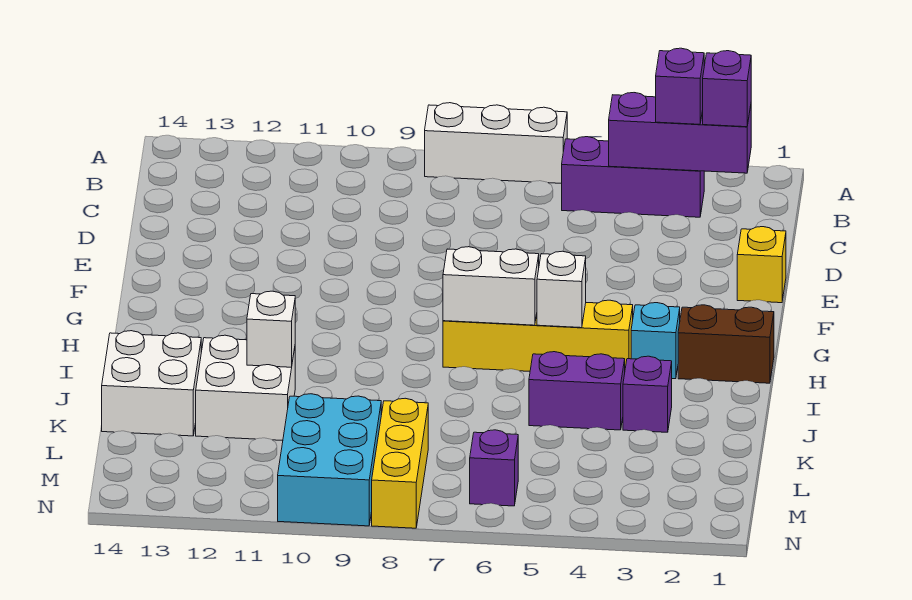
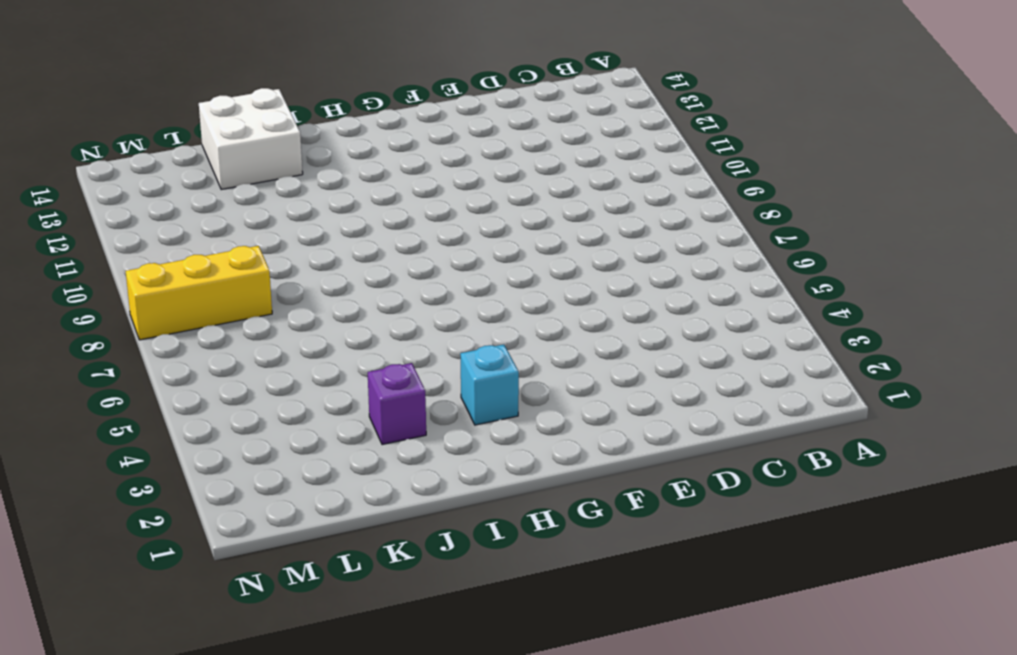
none -> white 1x3 brick [425,103,567,183]
none -> purple 1x3 brick [562,137,704,217]
none -> yellow 1x1 brick [737,227,786,303]

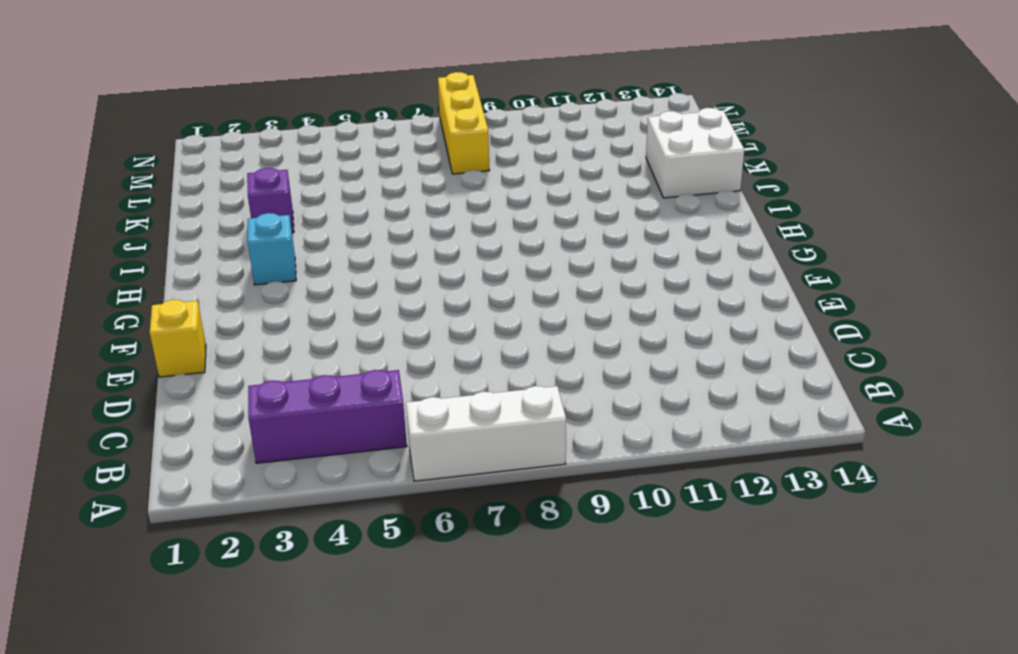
none -> brown 1x2 brick [678,305,774,383]
none -> yellow 1x4 brick [443,300,633,371]
none -> purple 1x2 brick [529,352,625,430]

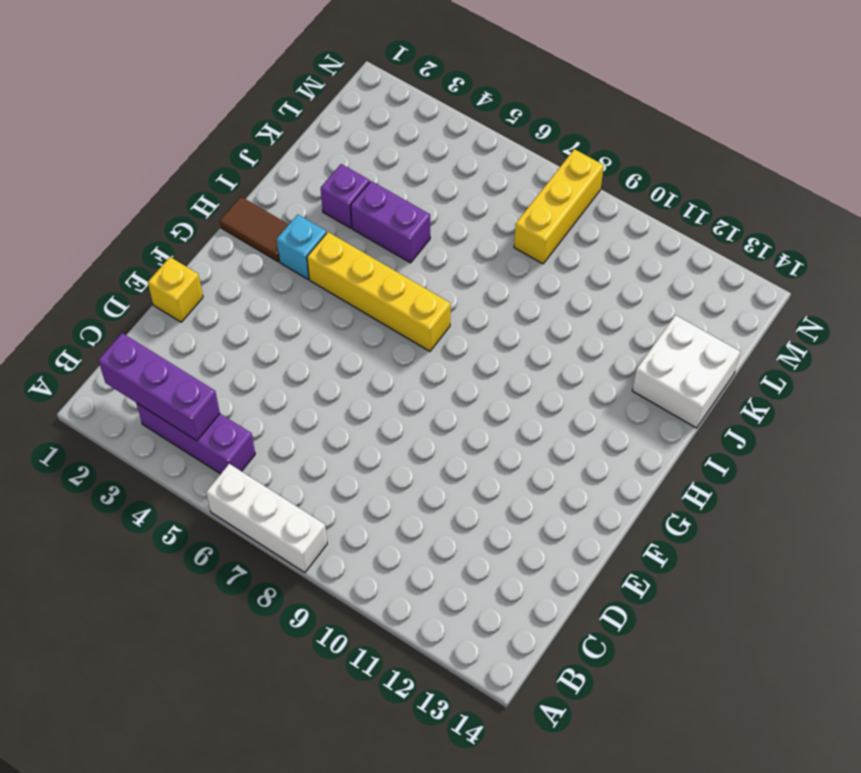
brown 1x2 tile [220,197,289,262] -> brown 1x2 brick [678,305,774,383]
none -> white 2x2 brick [196,335,295,441]
none -> cyan 2x3 brick [278,394,381,526]
none -> purple 1x1 brick [470,430,518,506]

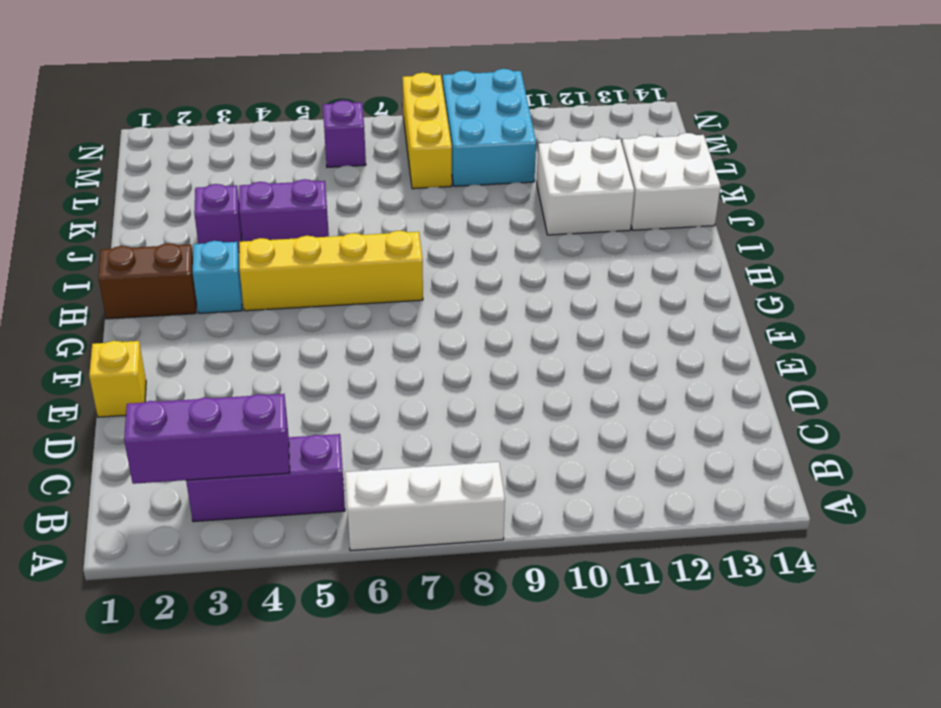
none -> white 1x1 brick [537,251,586,328]
none -> white 1x2 brick [443,247,539,325]
none -> white 1x1 brick [247,291,295,367]

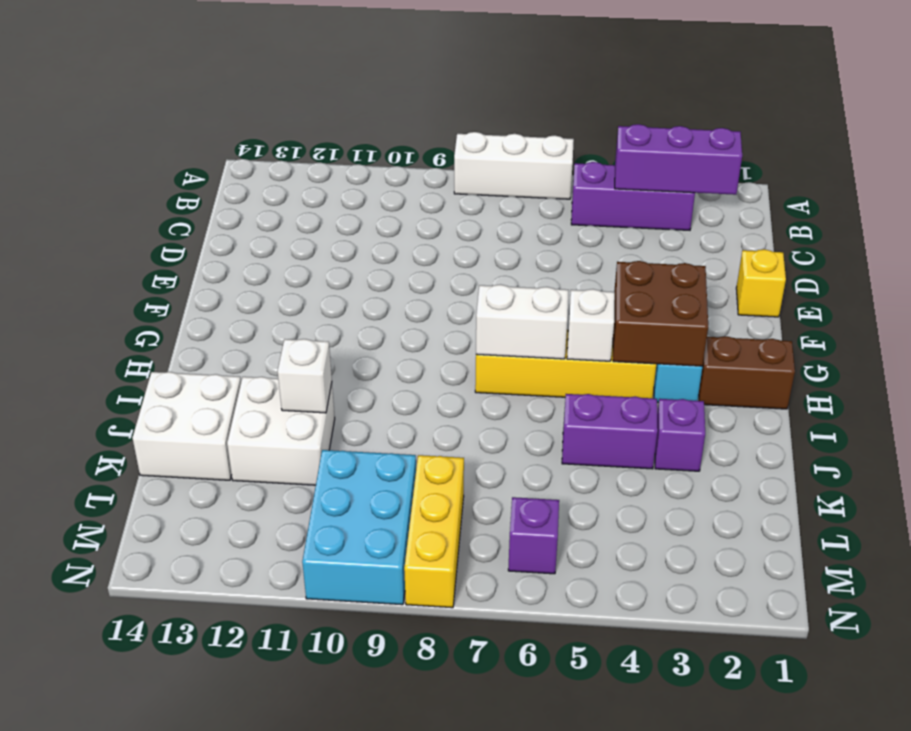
brown 2x2 brick [613,261,708,366] -> none
none -> purple 1x1 brick [703,51,751,127]
none -> purple 1x1 brick [656,48,704,124]

